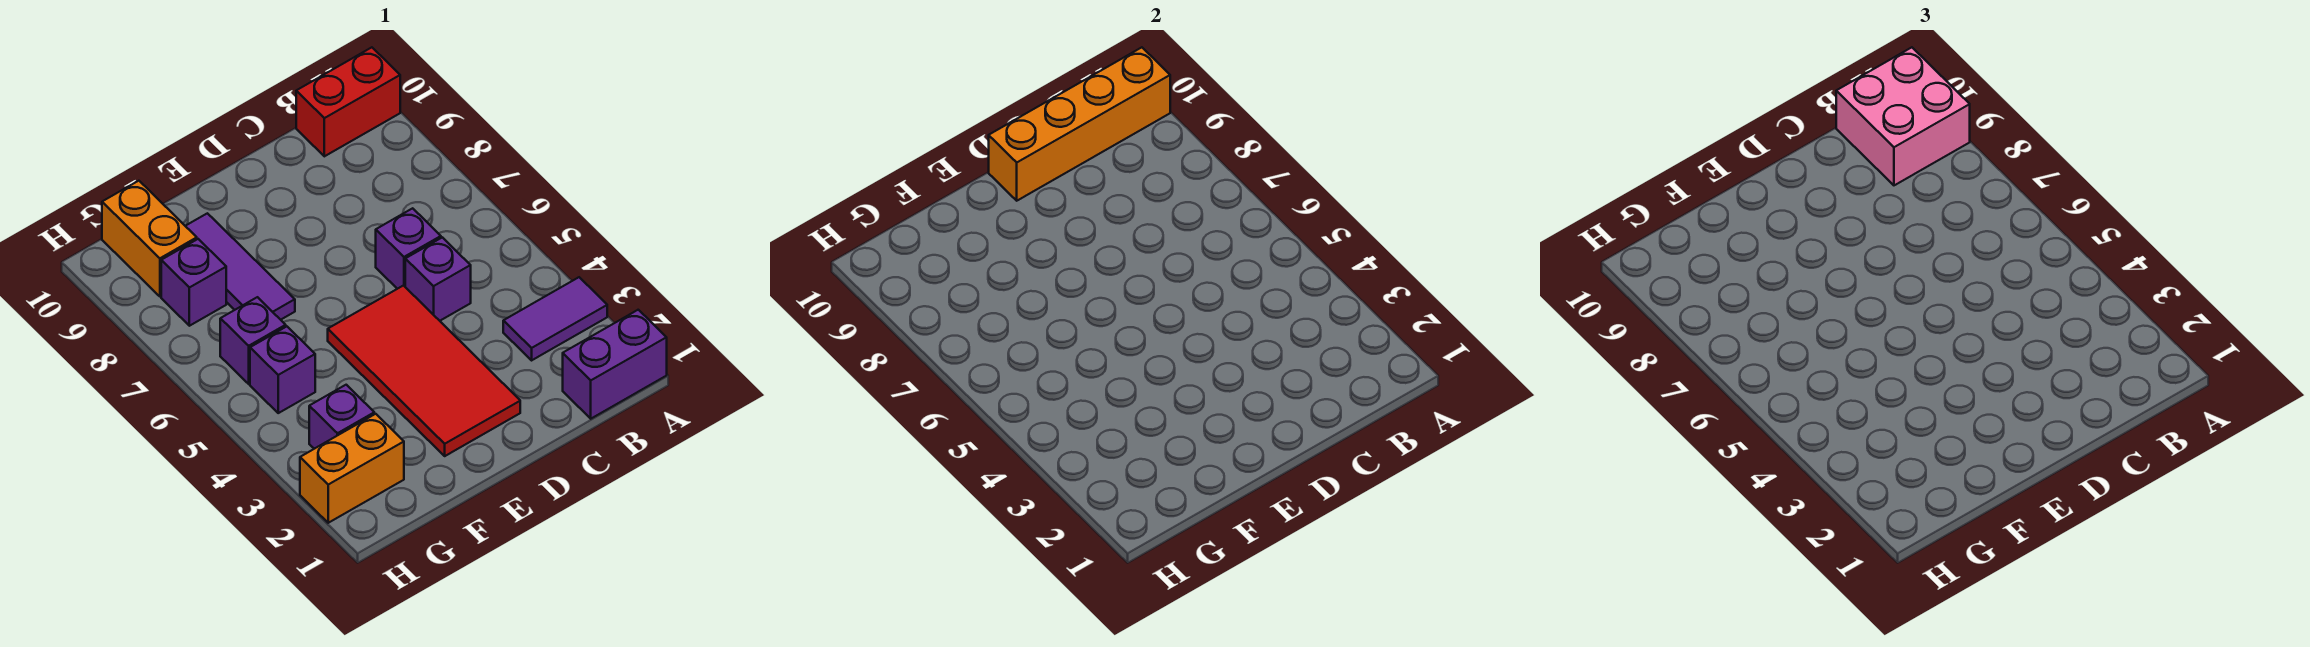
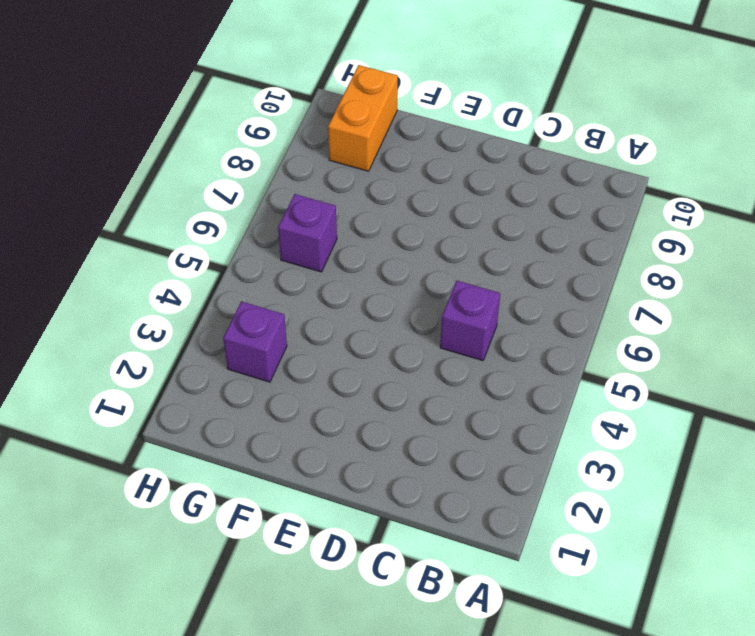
none -> purple 1x2 brick [563,310,667,419]
none -> purple 1x2 tile [503,277,607,360]
none -> red 1x2 brick [296,47,400,156]

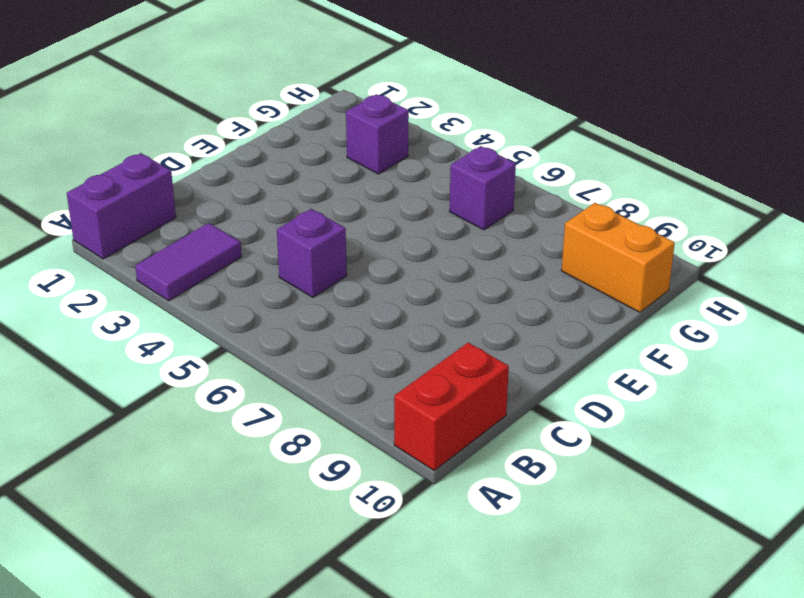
none -> purple 1x1 brick [376,208,441,289]
none -> red 2x4 tile [328,286,520,456]
none -> purple 1x3 tile [186,213,295,320]

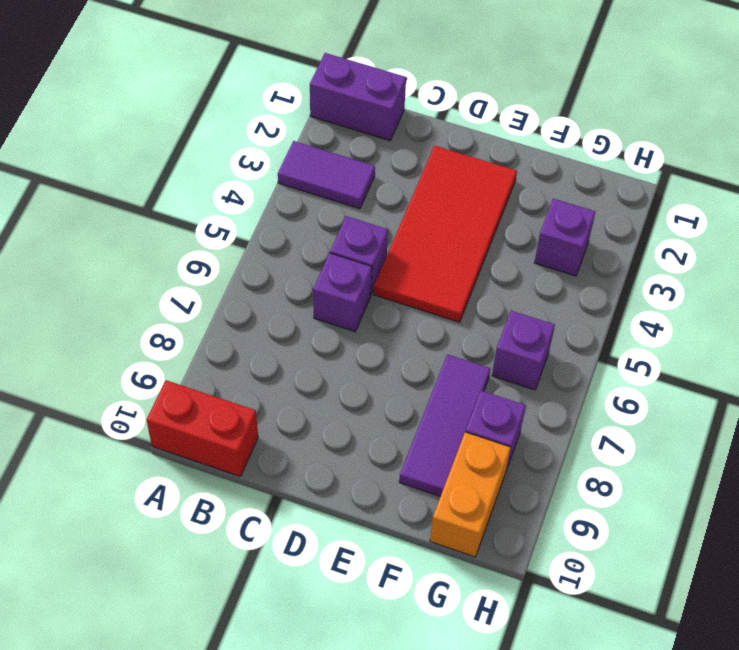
none -> orange 1x2 brick [300,414,404,523]
none -> purple 1x1 brick [250,327,315,413]
none -> orange 1x4 brick [989,47,1170,201]

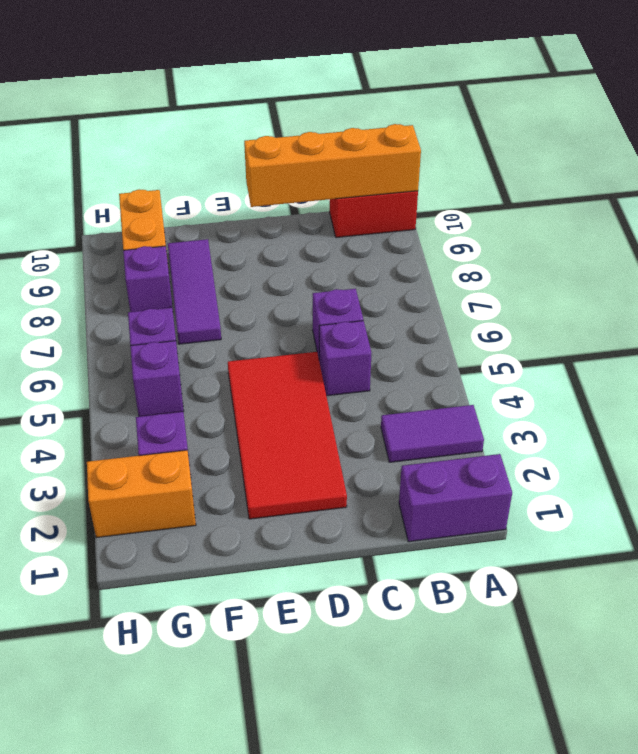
none -> pink 2x2 brick [1836,47,1970,185]

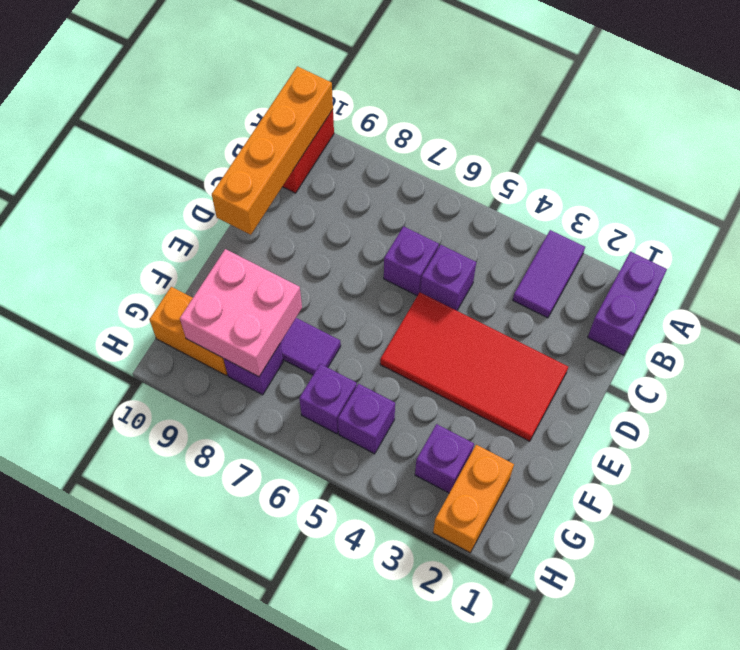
pink 2x2 brick [180,249,302,377] -> pink 2x2 brick moved to [1836,47,1970,185]

